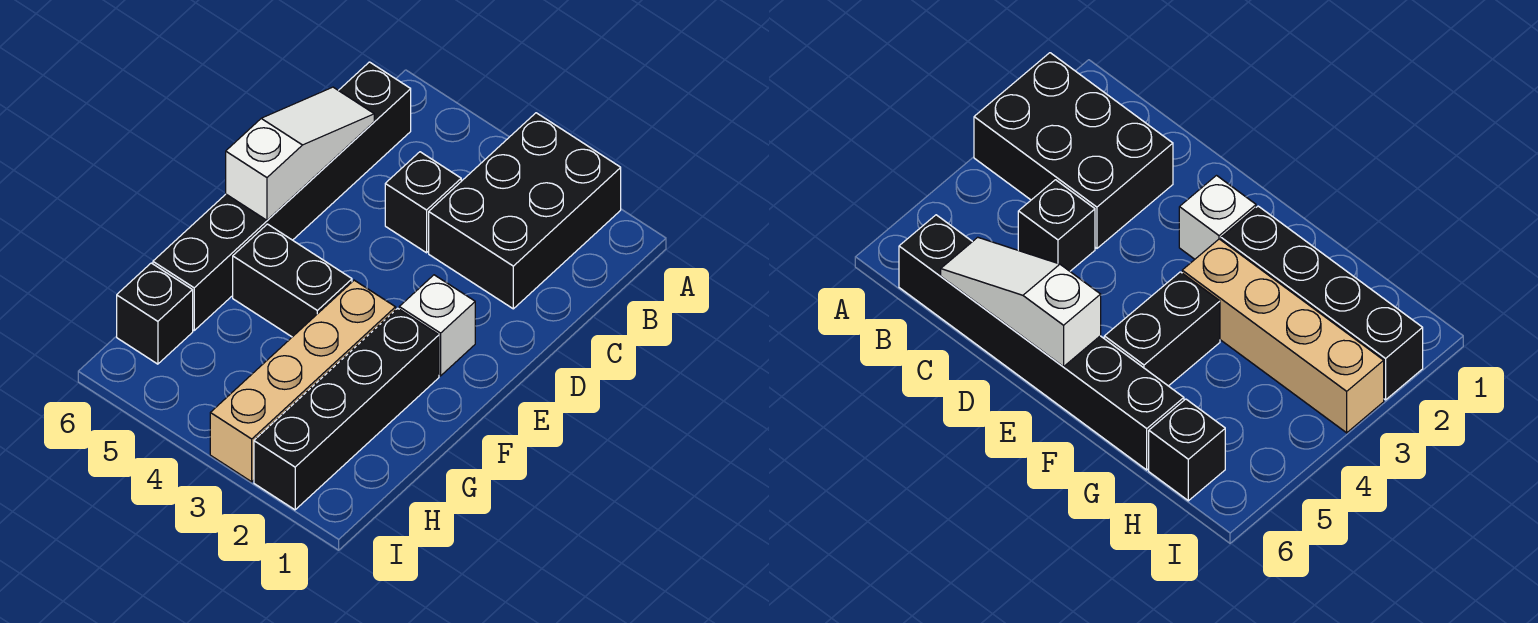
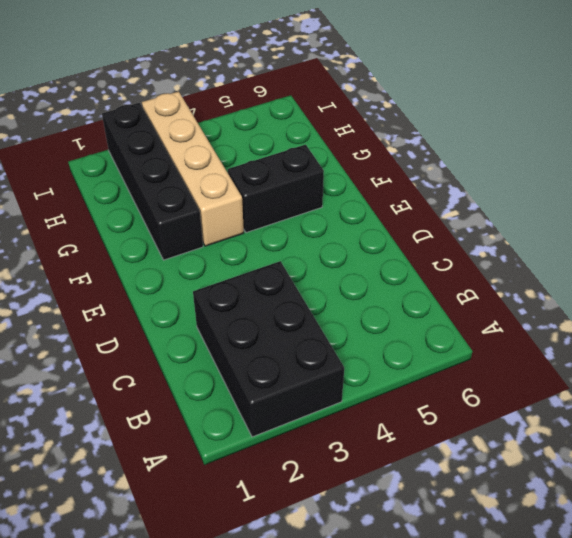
none -> black 1x6 brick [153,62,411,330]
none -> black 1x1 brick [385,152,461,253]

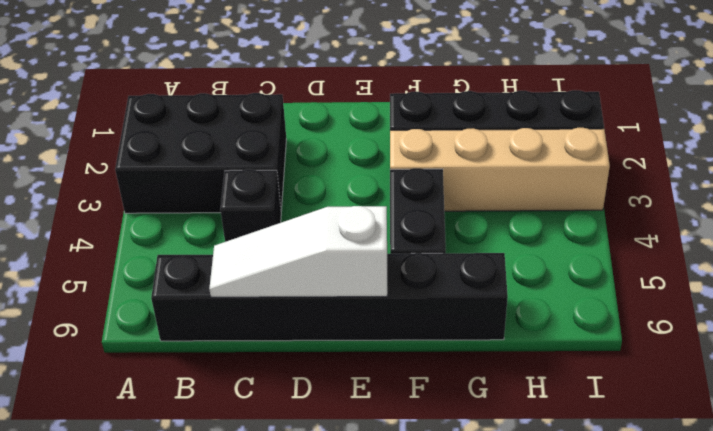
none -> white 1x1 brick [399,275,475,376]
none -> black 1x1 brick [117,263,193,364]

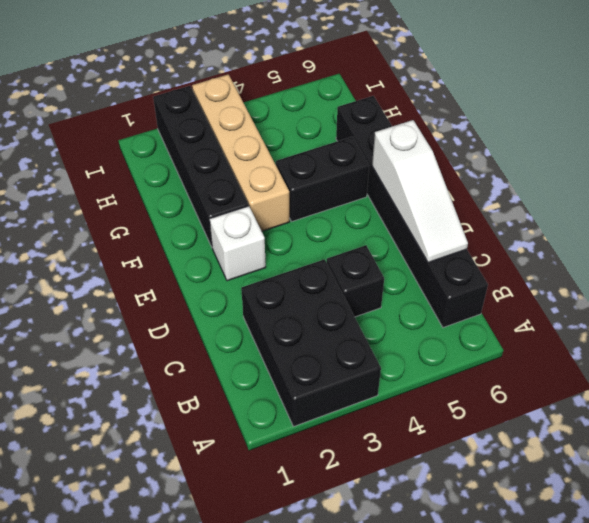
none -> black 1x1 brick [117,263,193,364]

